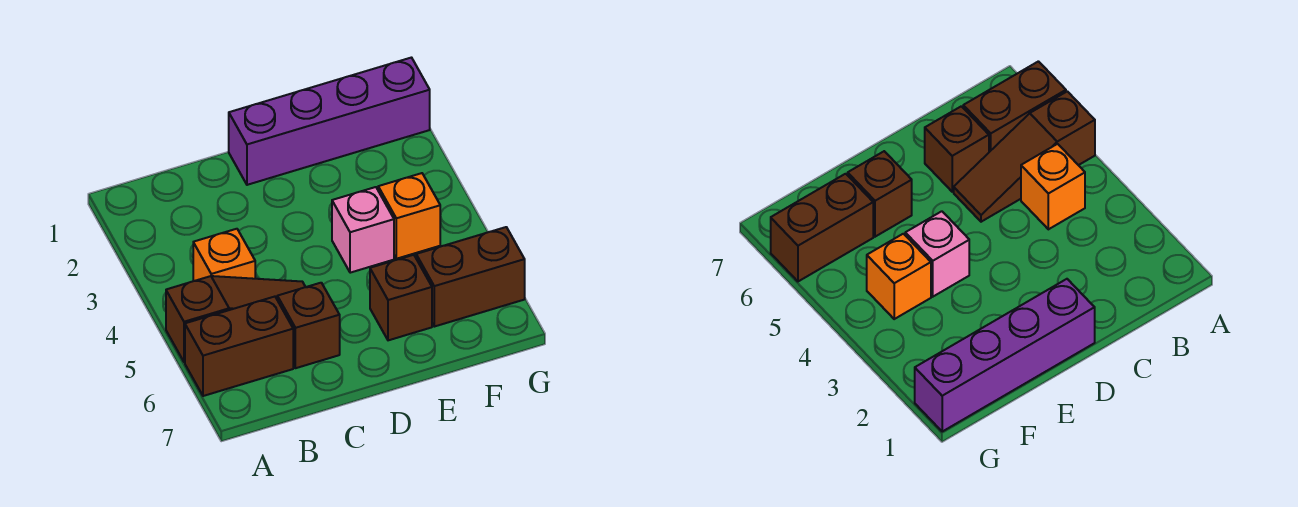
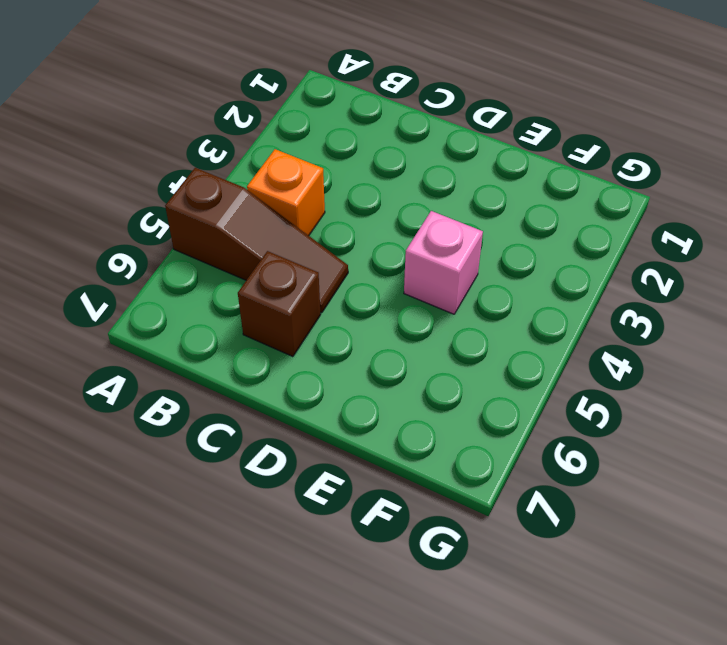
none -> brown 1x2 brick [185,297,293,396]
none -> purple 1x4 brick [229,58,430,185]

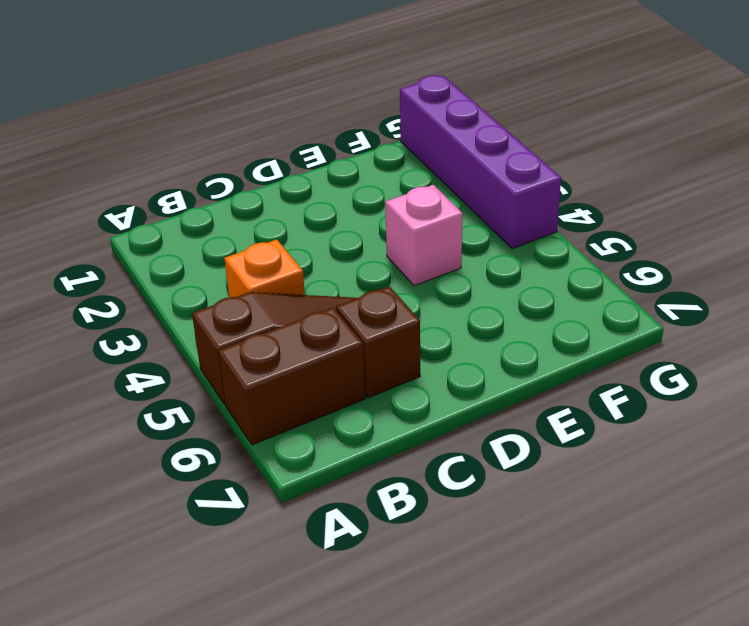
purple 1x4 brick [400,75,561,249] -> purple 1x4 brick turned to [229,58,430,185]
none -> brown 1x1 brick [370,255,432,340]
none -> orange 1x1 brick [378,173,440,259]

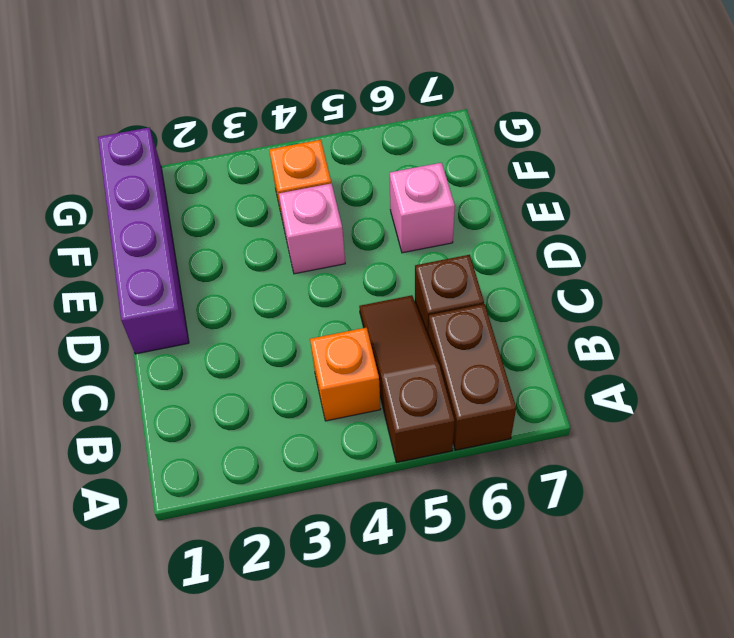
pink 1x1 brick [390,163,455,253] -> brown 1x1 brick [370,255,432,340]
none -> brown 1x2 brick [416,227,525,327]

